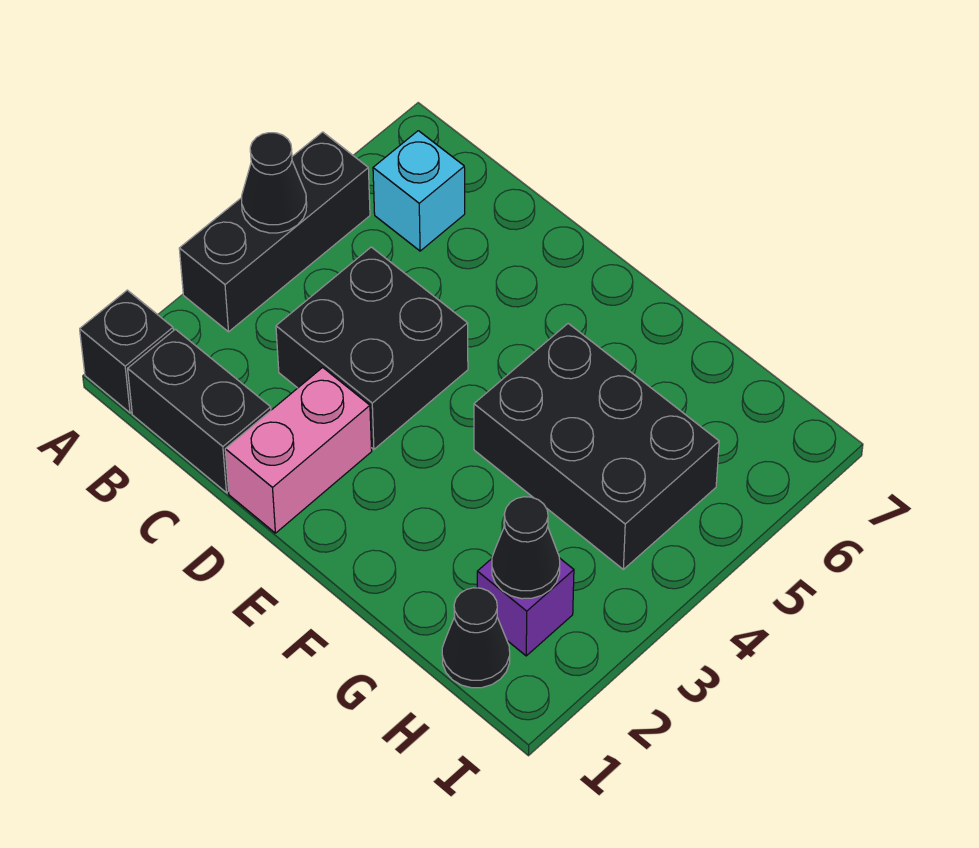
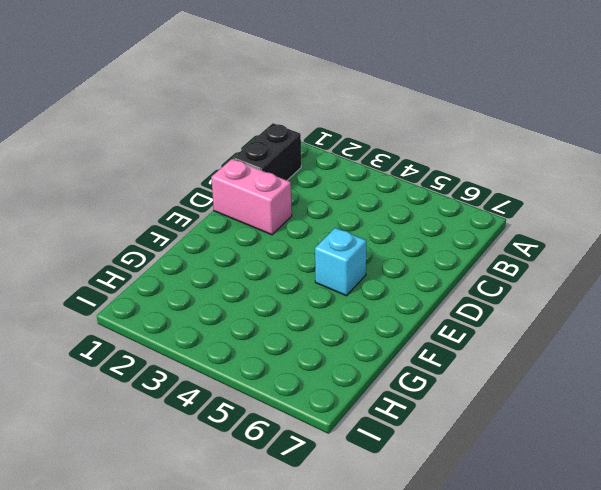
cyan 1x1 brick [315,228,366,296] -> cyan 1x1 brick moved to [373,131,465,251]
none -> black 1x1 brick [80,290,173,413]
none -> black 1x3 brick [179,132,370,332]

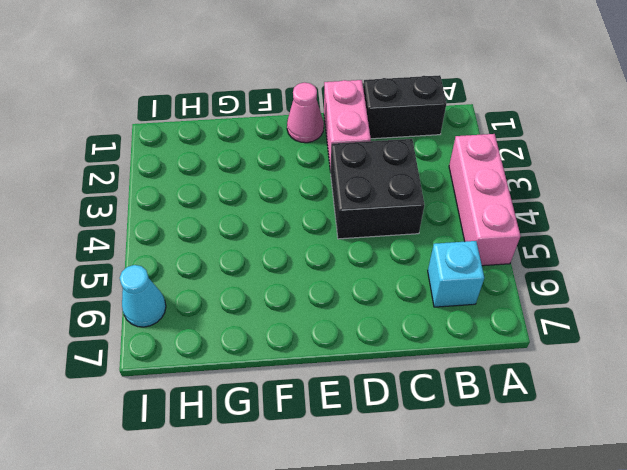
pink 1x3 brick [449,134,520,266] -> black 1x3 brick [179,132,370,332]
pink 1x1 cone [287,83,324,143] -> none
cyan 1x1 cone [120,265,166,327] -> none
none -> black 1x1 brick [80,290,173,413]
none -> black 2x3 brick [474,324,719,569]

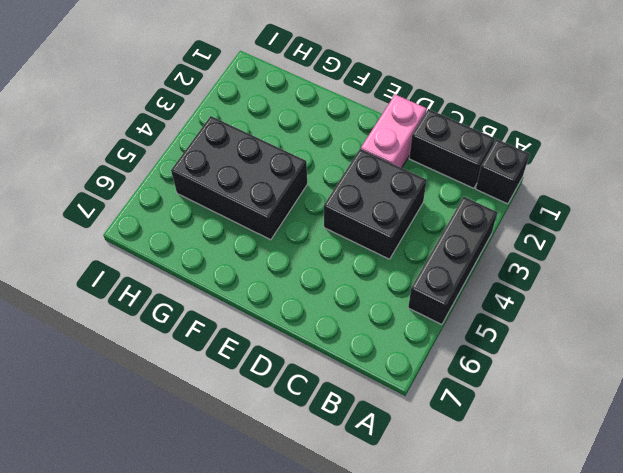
none -> cyan 1x1 brick [373,131,465,251]
none -> black 1x1 cone [442,588,510,688]

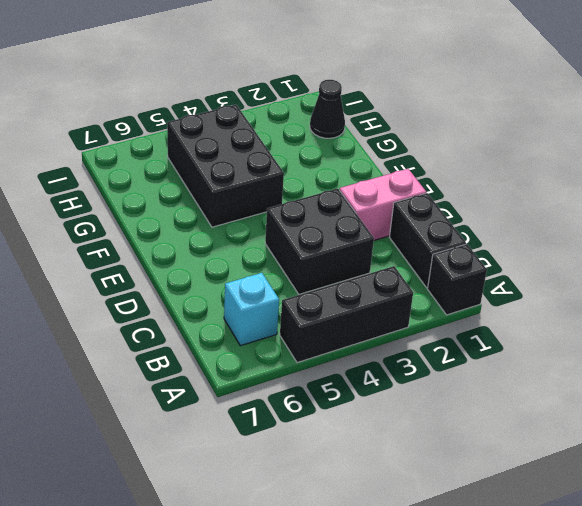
none -> purple 1x1 brick [477,558,574,656]
none -> black 1x1 cone [242,133,307,233]

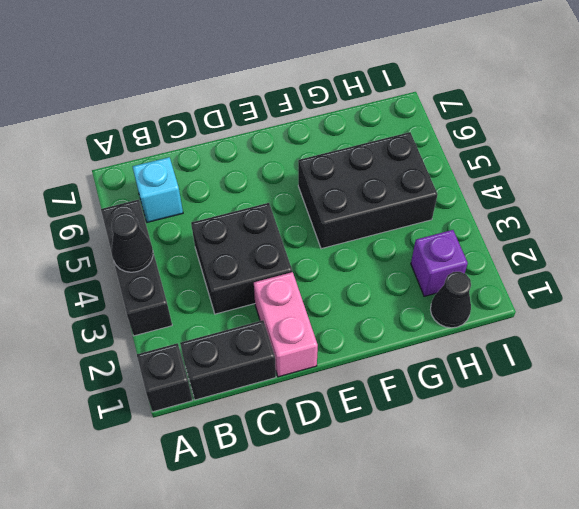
none -> black 1x1 cone [492,497,560,599]

